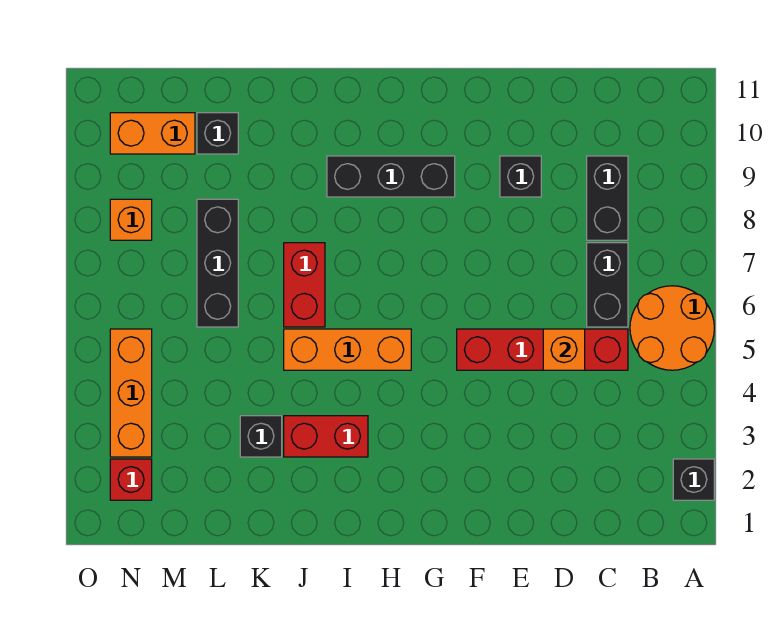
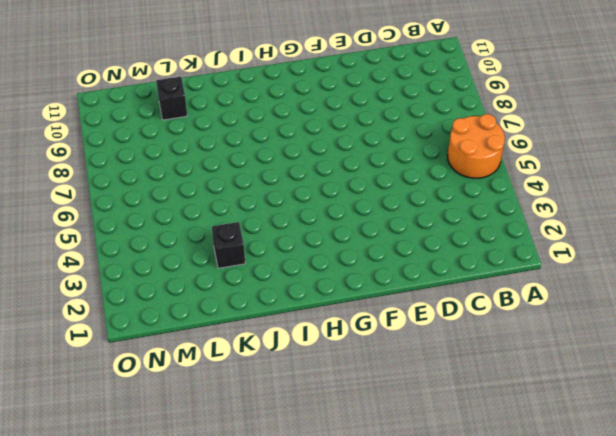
none -> black 1x1 brick [673,459,714,500]
none -> red 1x4 brick [457,329,628,370]
none -> black 1x2 brick [587,243,628,327]

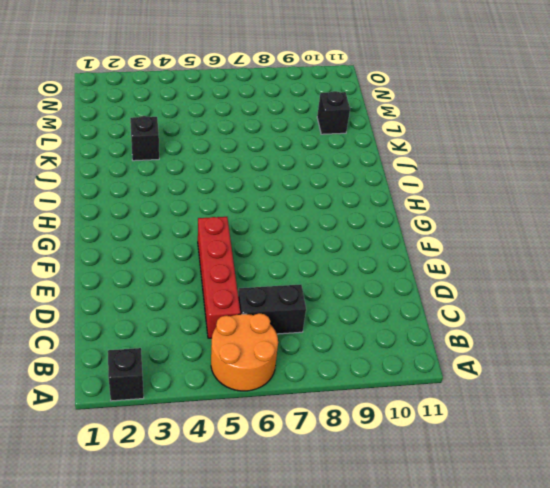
none -> black 1x2 brick [587,156,628,240]
none -> black 1x1 brick [500,156,541,197]
none -> black 1x3 brick [327,156,455,197]

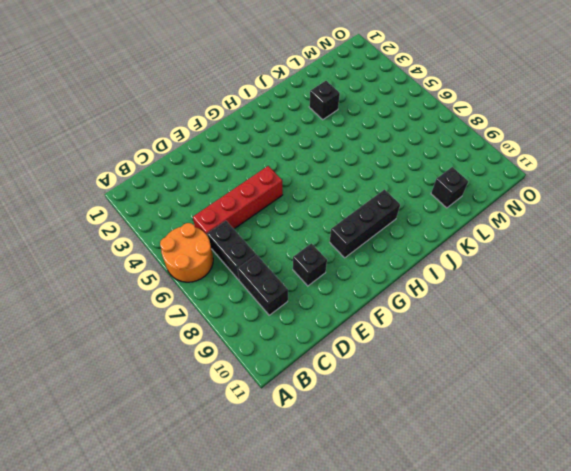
none -> black 1x1 brick [673,459,714,500]
none -> orange 1x3 brick [284,329,411,370]
none -> red 1x2 brick [284,416,368,457]

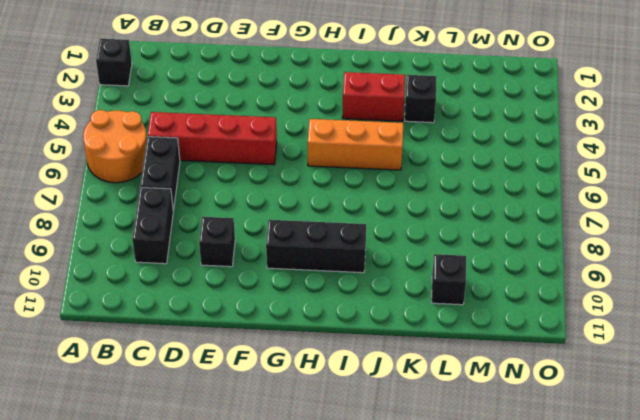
none -> red 1x2 brick [284,243,325,327]
none -> black 1x3 brick [197,199,238,327]
none -> orange 1x2 brick [110,113,195,154]

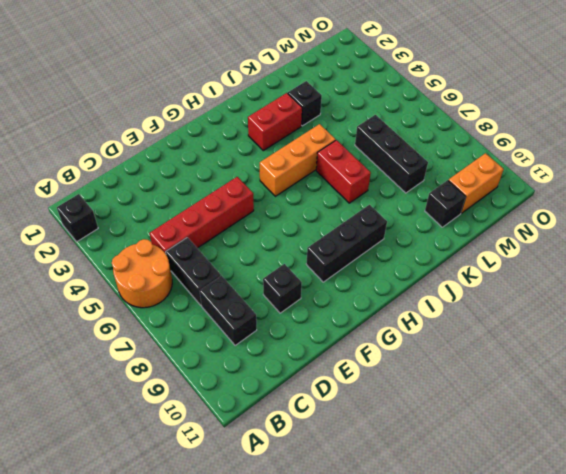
none -> red 1x1 brick [110,459,152,500]
none -> orange 1x3 brick [110,329,152,457]
none -> orange 1x1 brick [110,199,152,240]

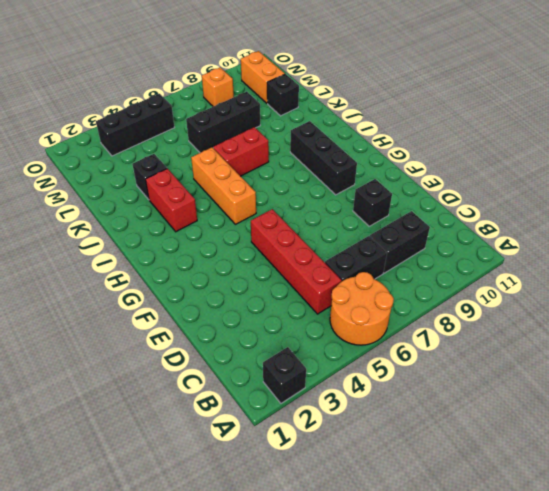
black 1x3 brick [96,94,174,156] -> orange 1x3 brick [110,329,152,457]
none -> red 1x1 brick [110,459,152,500]
none -> orange 1x1 brick [543,329,585,370]

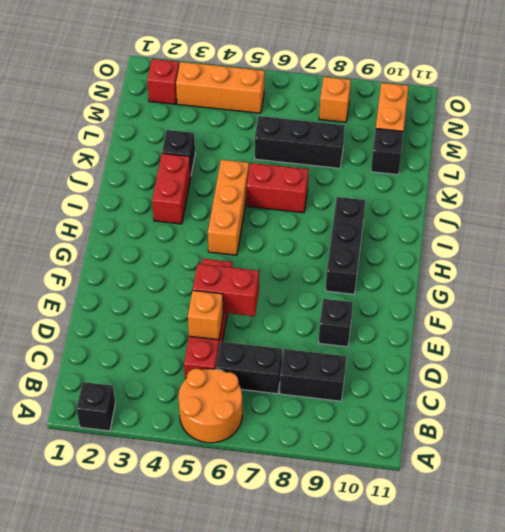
red 1x2 brick [193,264,259,316] -> none

